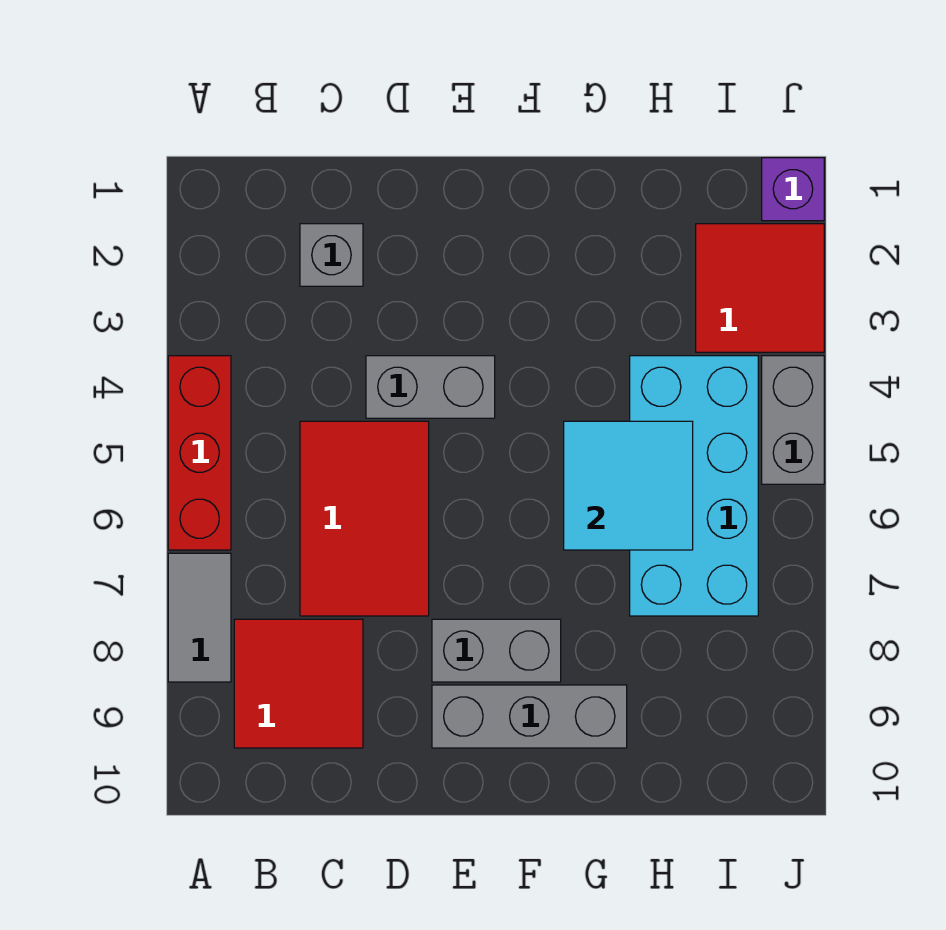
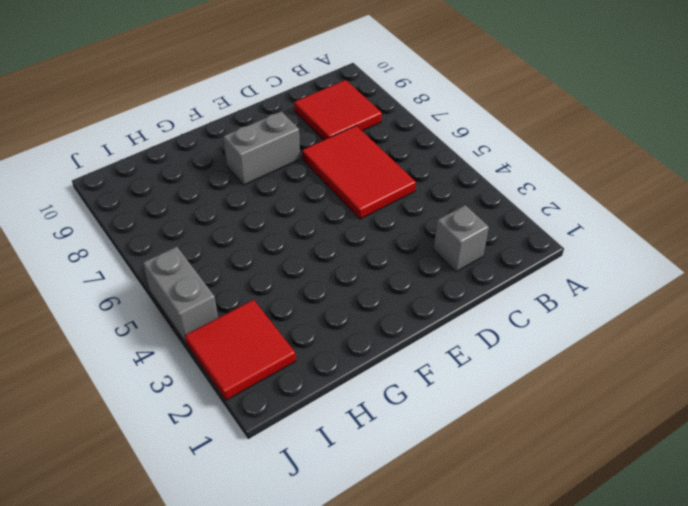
none -> red 1x3 brick [168,356,231,550]
none -> grey 1x2 tile [168,553,231,682]
none -> grey 1x2 brick [366,356,495,418]

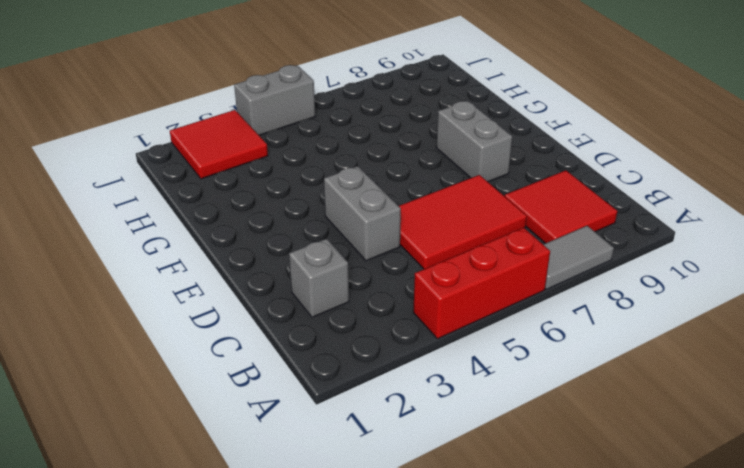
none -> grey 1x3 brick [432,685,627,748]
none -> cyan 2x4 brick [630,356,758,616]
none -> purple 1x1 brick [762,158,824,221]

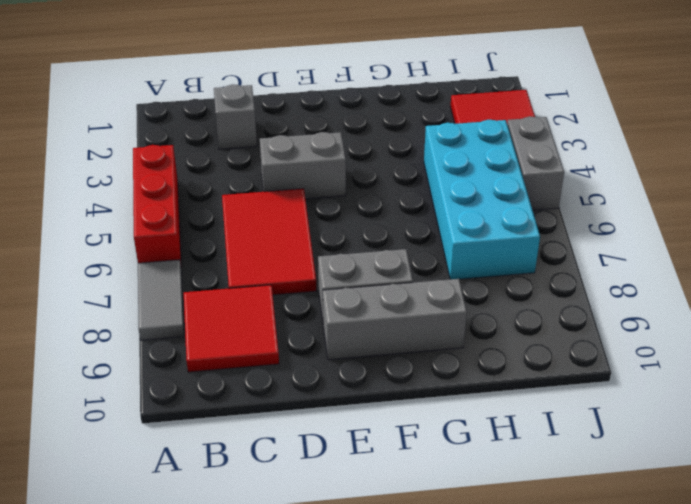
none -> purple 1x1 brick [762,158,824,221]
none -> cyan 2x2 tile [564,421,693,550]

